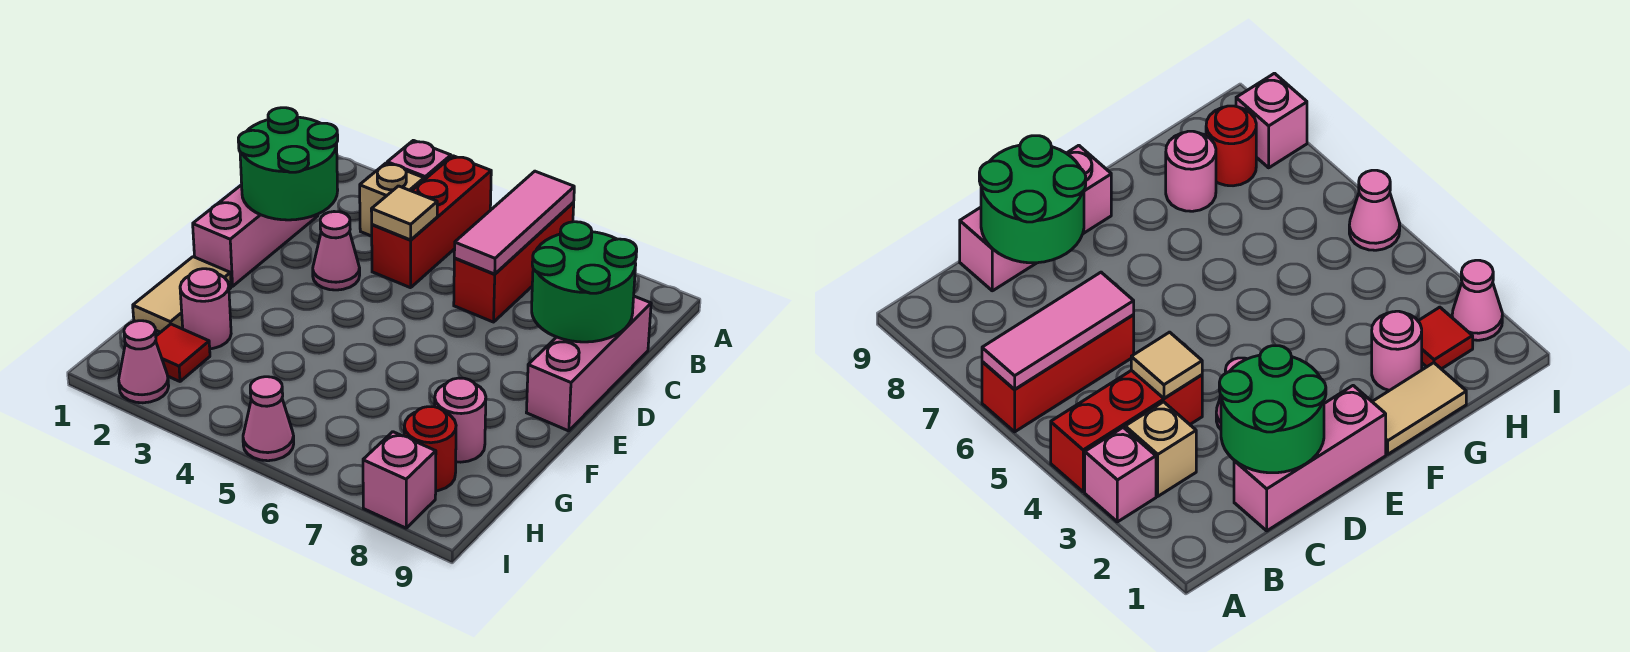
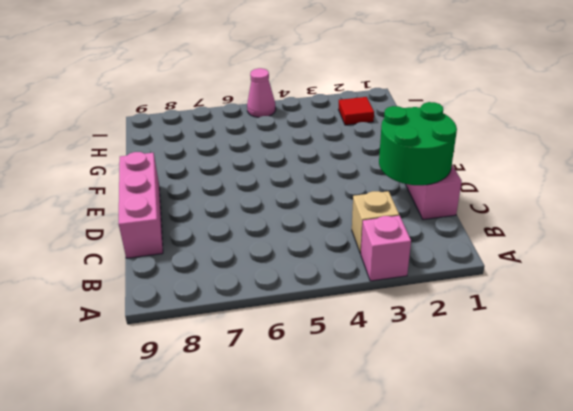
none -> red 1x3 brick [372,156,491,288]
none -> red 1x3 brick [454,203,574,322]
none -> pink 1x1 cone [313,212,360,290]

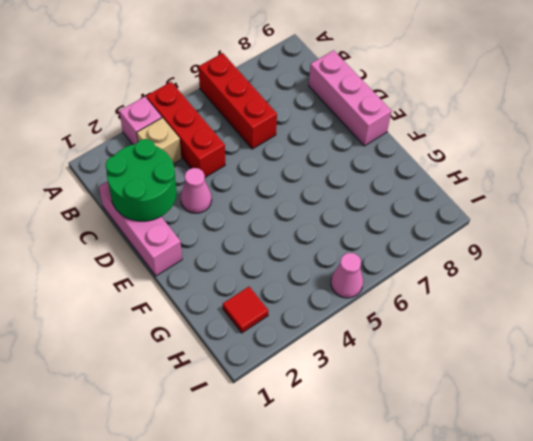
none -> tan 1x2 tile [133,257,231,332]
none -> pink 1x1 round brick [180,269,231,349]
none -> pink 1x1 round brick [435,378,486,462]

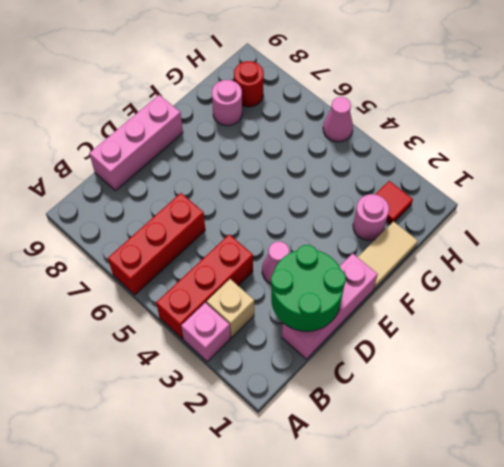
none -> pink 1x1 cone [119,321,169,403]
none -> pink 1x1 brick [363,432,436,528]
none -> pink 1x3 tile [454,171,574,274]

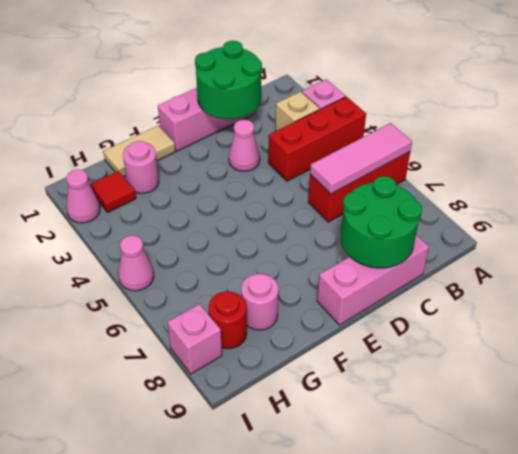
none -> tan 1x1 tile [371,186,437,240]

